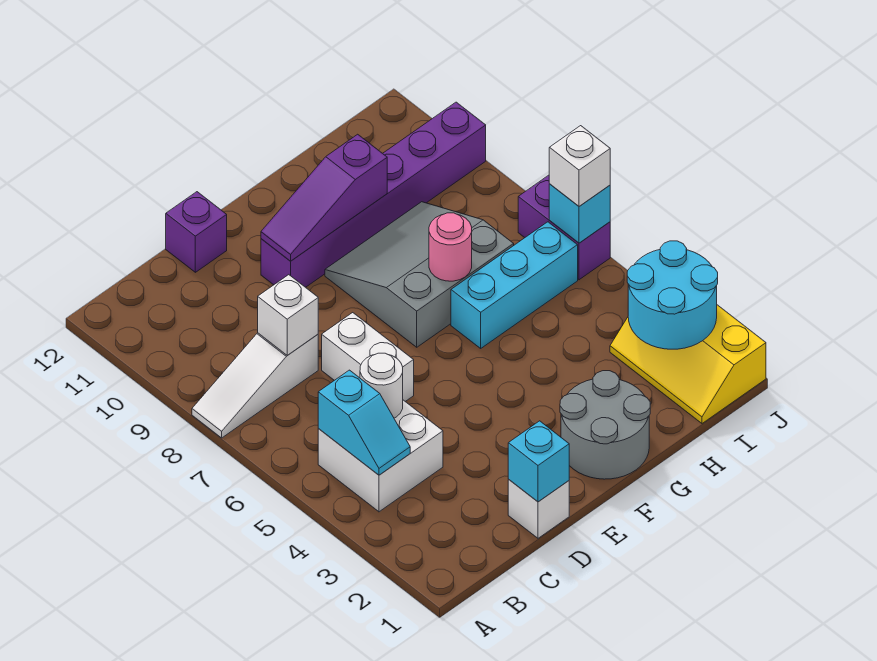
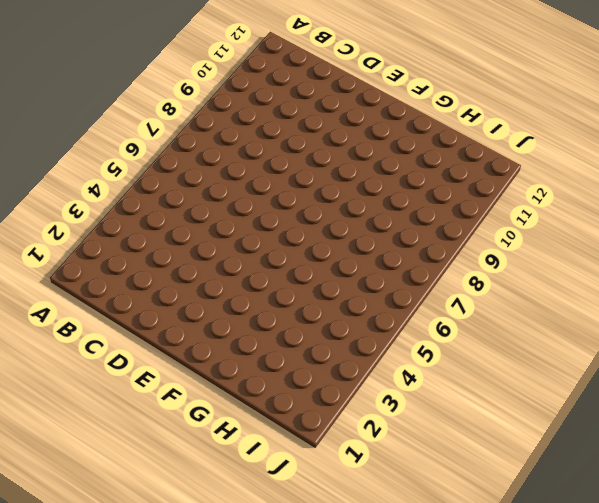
none -> white 1x3 slope [192,333,318,438]
none -> white 2x2 brick [318,400,443,512]
none -> white 1x1 brick [508,480,569,538]

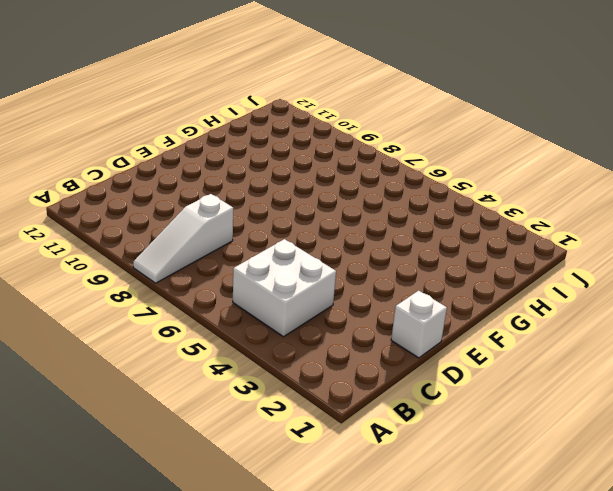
none -> white 1x2 brick [322,313,414,401]
none -> purple 1x1 brick [166,192,227,272]
none -> purple 1x6 brick [261,102,486,287]

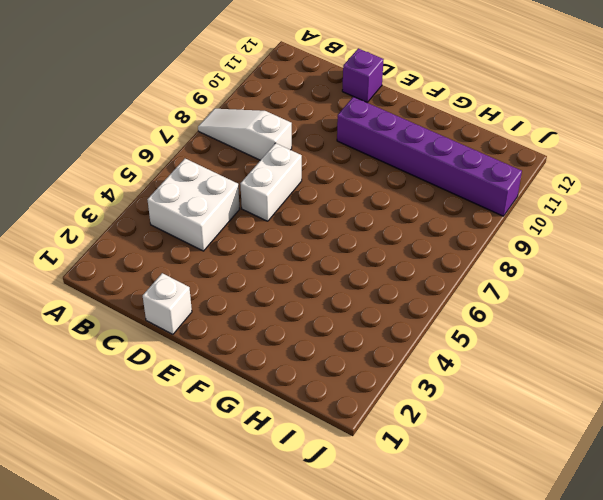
none -> grey 2x2 round brick [560,371,650,479]
none -> grey 3x3 slope [325,202,514,347]
none -> cyan 1x3 brick [451,222,578,348]

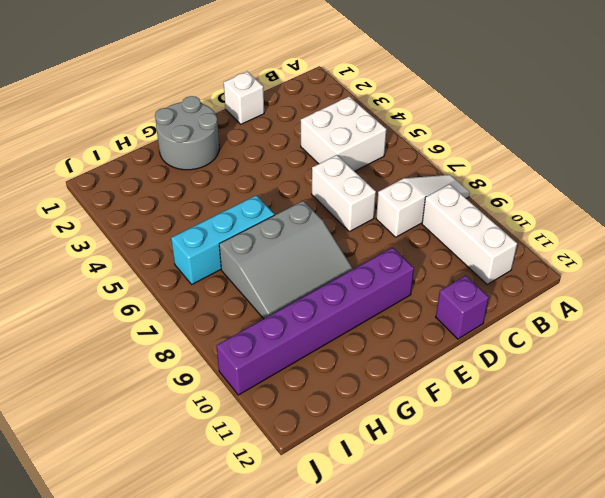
white 1x3 brick [422,184,517,284] -> none
none -> yellow 2x3 slope [610,305,766,423]
none -> purple 1x2 brick [518,175,610,280]
none -> cyan 1x2 slope [318,370,410,475]

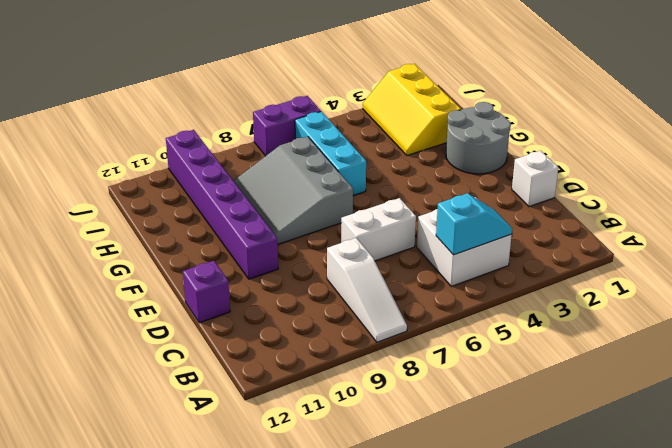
yellow 2x3 slope [363,64,461,155] -> yellow 2x3 slope turned to [610,305,766,423]
none -> white 1x1 round brick [360,353,403,418]
none -> white 1x1 brick [258,275,318,355]
none -> cyan 1x1 brick [508,421,569,502]

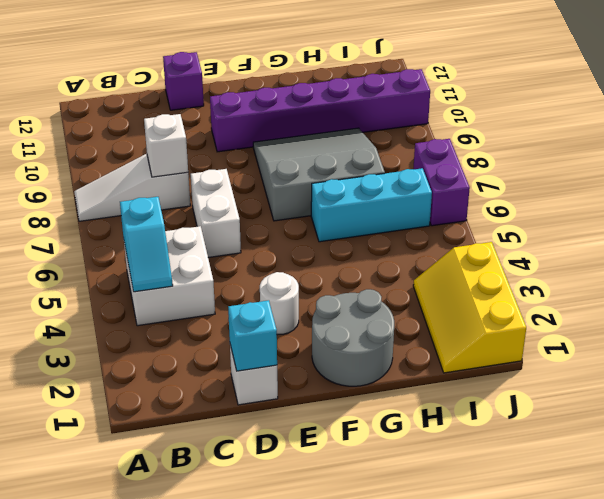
white 1x1 round brick [260,272,299,335] -> white 1x1 round brick moved to [360,353,403,418]
none -> purple 1x3 slope [261,134,387,261]
none -> pink 1x1 round brick [429,213,472,281]
none -> cyan 2x2 round brick [627,241,718,349]

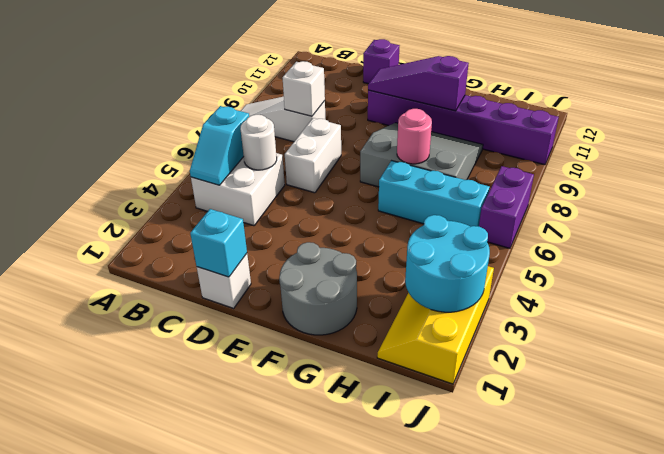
none -> cyan 1x1 brick [549,184,610,243]
none -> white 1x1 brick [549,126,610,206]

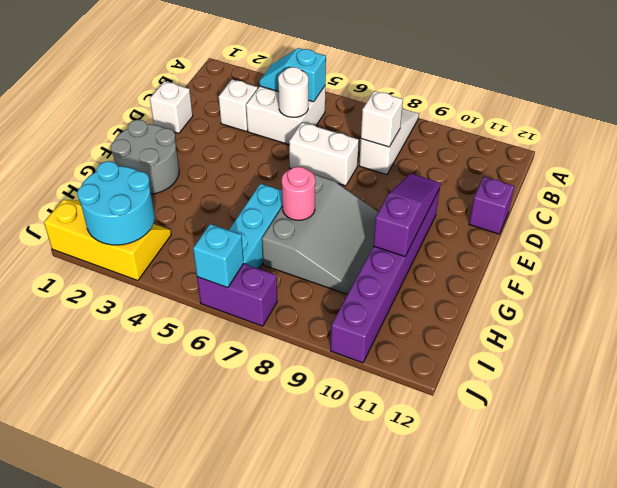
white 1x1 brick [219,80,258,131] -> white 1x1 brick moved to [549,126,610,206]
none -> cyan 1x1 brick [508,421,569,502]

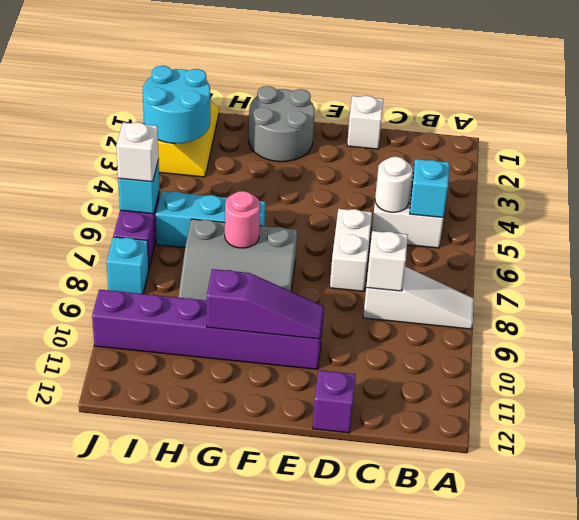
cyan 1x1 brick [107,237,149,294] -> cyan 1x1 brick moved to [508,421,569,502]

